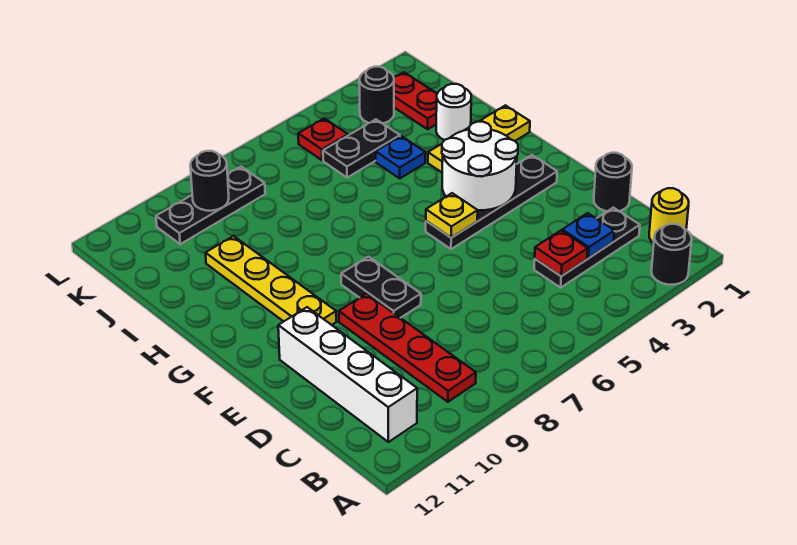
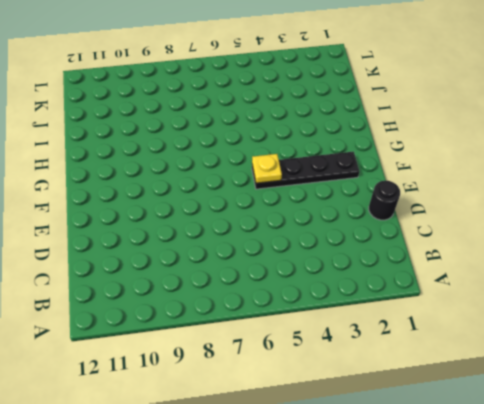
none -> black 1x1 round brick [652,224,692,285]
none -> yellow 1x1 round brick [649,188,689,243]
none -> red 1x4 plate [339,294,476,402]

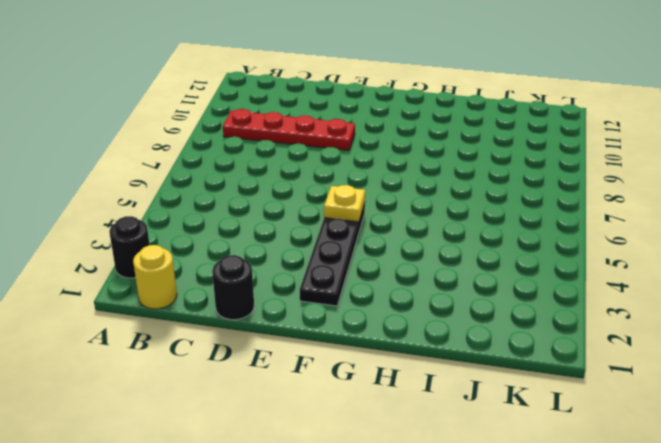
none -> white 1x4 brick [278,307,417,442]
none -> black 1x3 plate [534,208,640,288]
none -> black 1x2 plate [341,257,421,318]

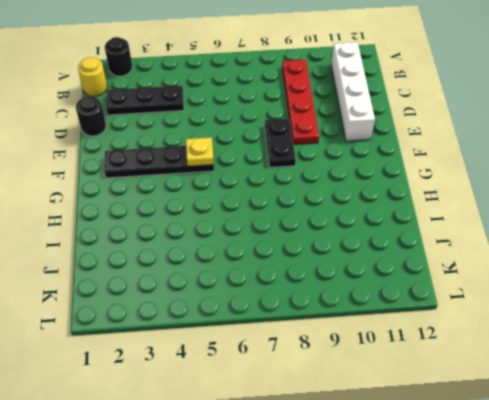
none -> yellow 1x4 plate [206,236,336,325]
none -> yellow 1x3 plate [428,105,530,172]
none -> white 1x1 round brick [436,84,471,140]

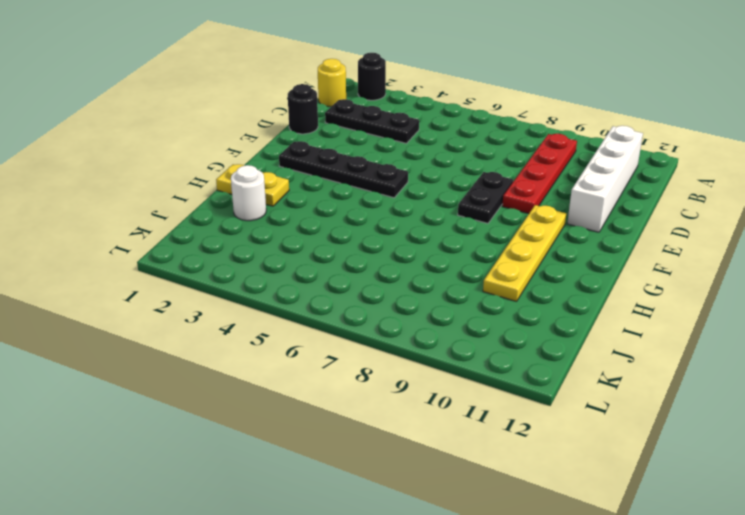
yellow 1x2 plate [216,164,289,206] -> yellow 1x3 plate [428,105,530,172]
none -> blue 1x1 plate [376,136,425,178]
none -> red 1x2 plate [394,72,437,129]
none -> black 1x2 plate [323,119,400,178]

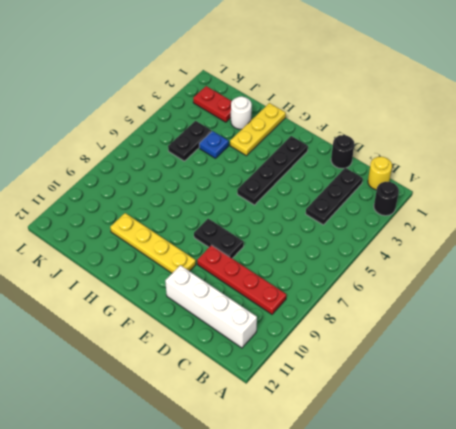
none -> black 1x1 round brick [359,67,394,123]
none -> red 1x1 plate [298,118,348,160]
none -> black 1x3 plate [156,167,265,244]

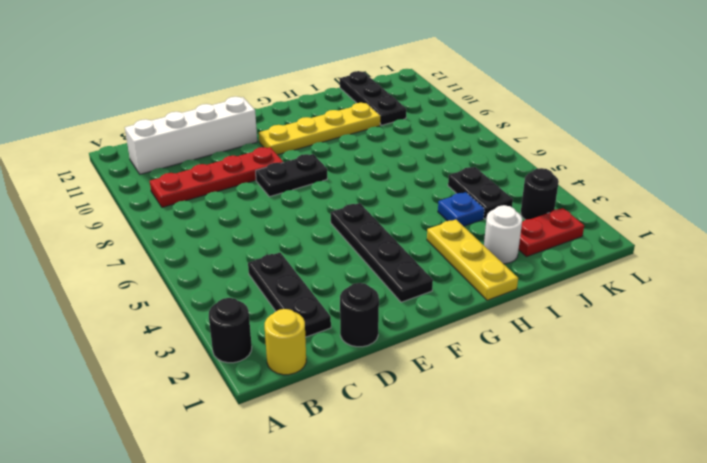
black 1x3 plate [340,71,406,125] -> black 1x3 plate moved to [156,167,265,244]
none -> red 1x1 plate [298,118,348,160]
none -> blue 1x1 plate [562,213,614,258]
none -> red 1x1 plate [535,231,588,276]

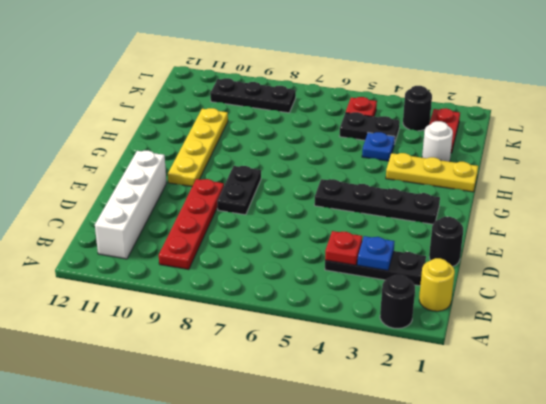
none -> white 2x2 round brick [442,122,518,210]
none -> yellow 1x1 plate [426,193,478,238]
none -> black 1x1 round brick [190,151,229,211]

